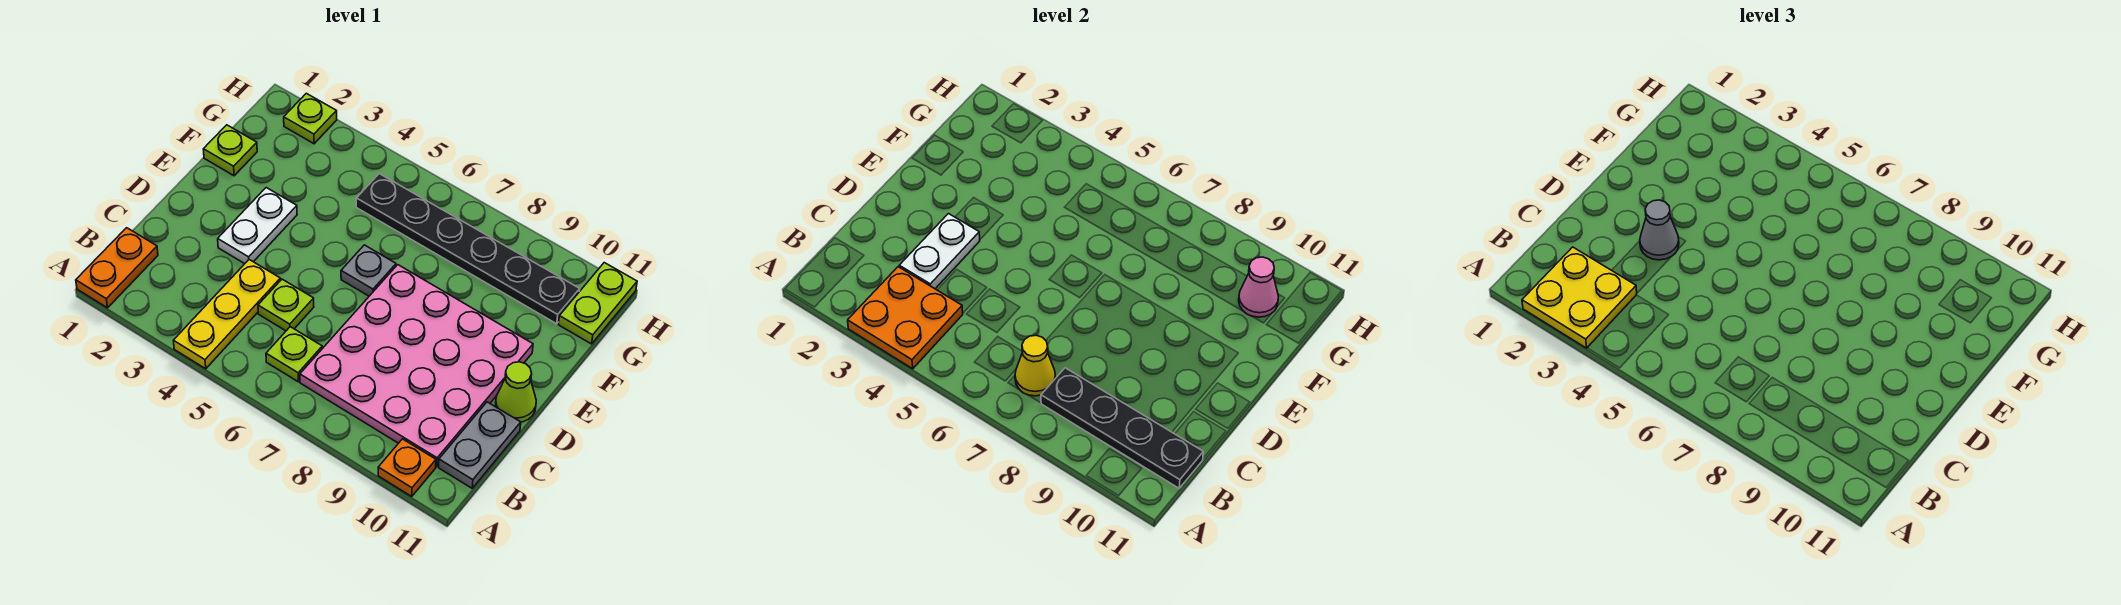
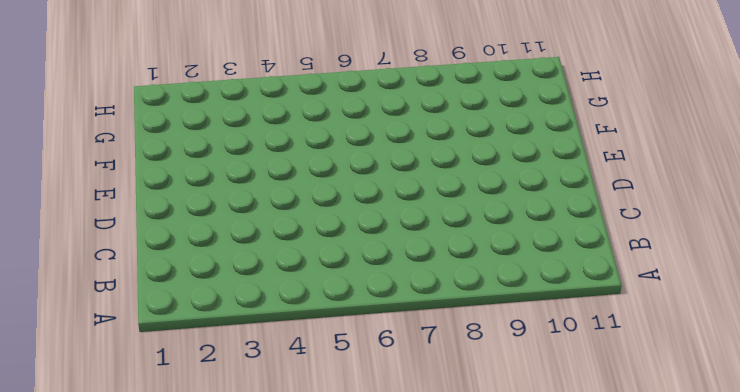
none -> orange 1x2 plate [76,228,158,308]
none -> yellow 1x3 plate [173,260,280,369]
none -> orange 1x1 plate [378,439,436,496]

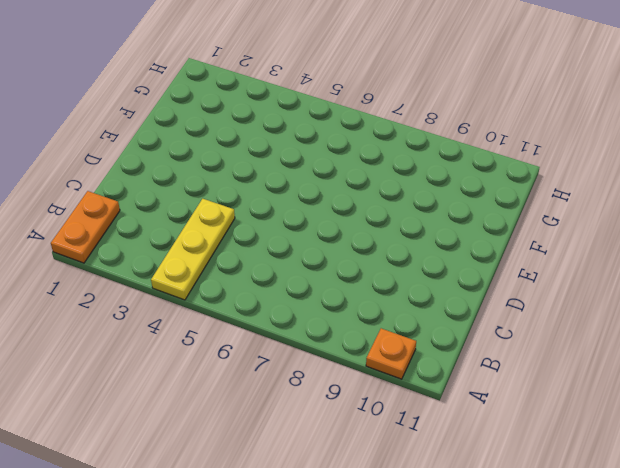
none -> lime 1x1 plate [266,327,322,382]
none -> pink 4x4 plate [300,265,533,467]
none -> grey 1x2 plate [439,402,521,488]

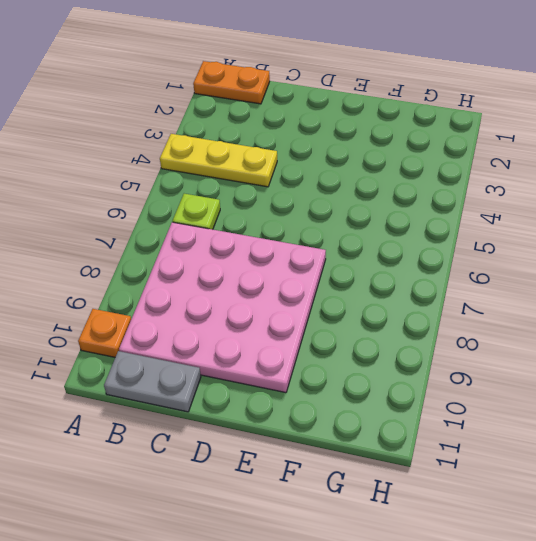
none -> lime 1x1 plate [258,279,314,331]
none -> white 1x2 plate [218,188,297,264]
none -> lime 1x1 cone [495,362,536,422]

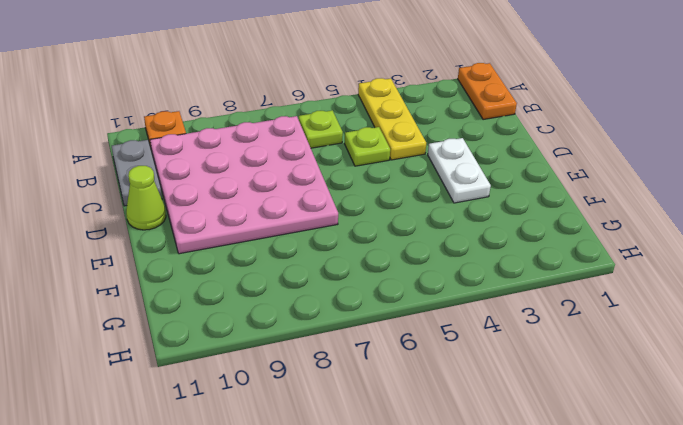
none -> grey 1x1 plate [341,245,396,296]
none -> lime 1x1 plate [203,125,257,176]
none -> black 1x6 plate [356,174,580,324]

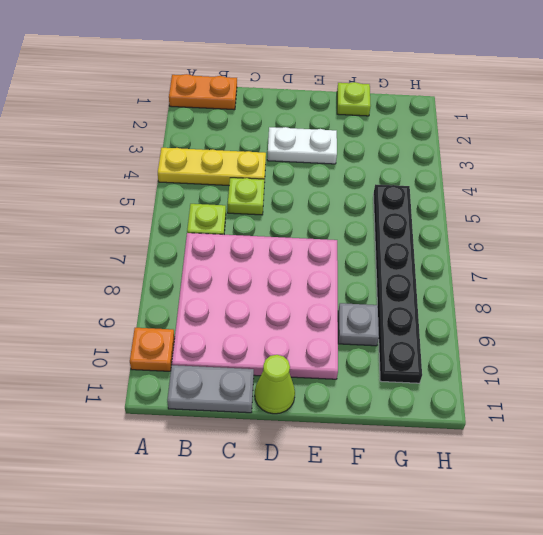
grey 1x1 plate [338,303,379,346] -> grey 1x1 plate moved to [341,245,396,296]
none -> lime 1x2 plate [558,263,637,344]
none -> lime 1x1 plate [284,93,337,144]
none -> orange 2x2 plate [848,267,963,369]

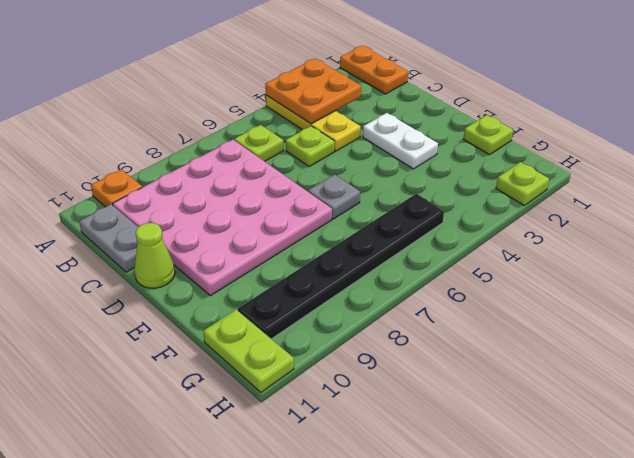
none -> yellow 1x1 cone [1015,335,1055,396]
none -> black 1x4 plate [1041,368,1203,488]
none -> white 1x2 plate [899,214,980,289]

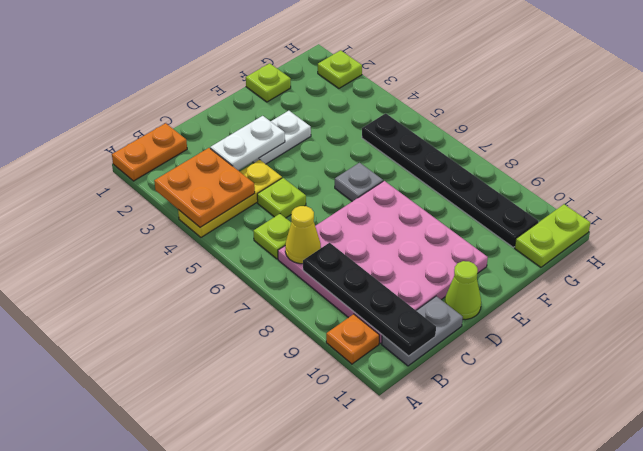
none -> pink 1x1 cone [1239,257,1279,317]
none -> yellow 2x2 plate [1522,247,1637,348]
none -> grey 1x1 cone [1640,200,1679,260]

